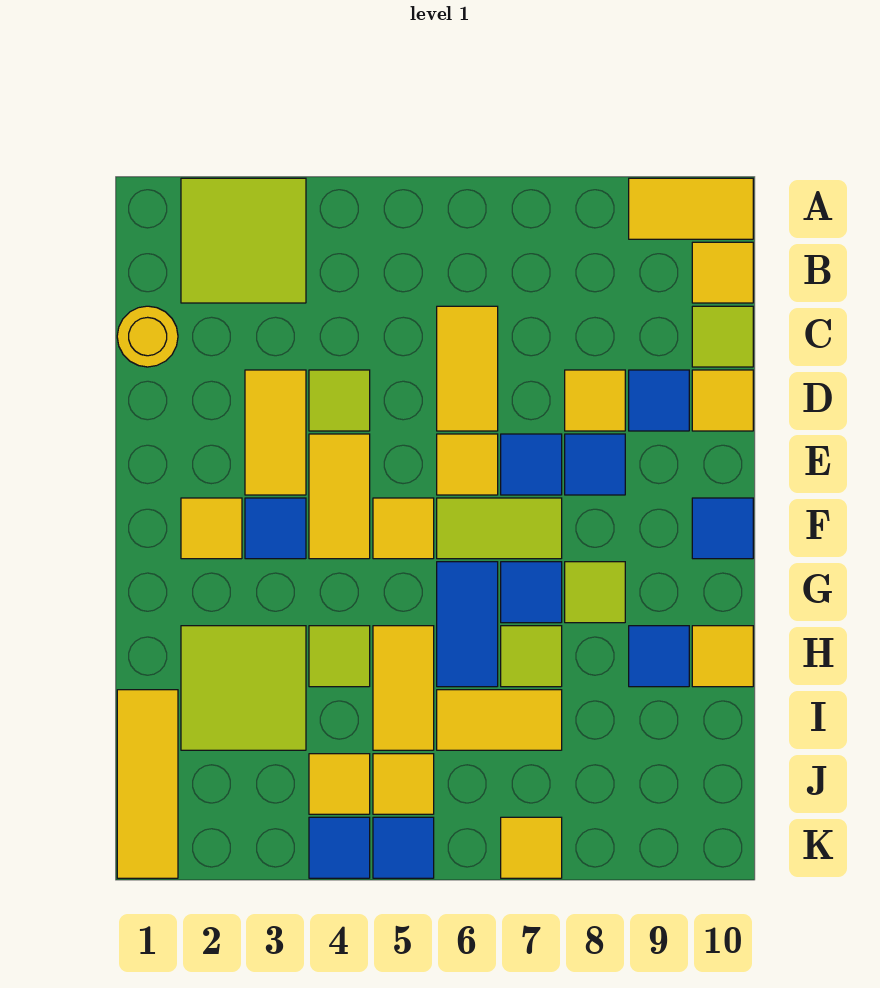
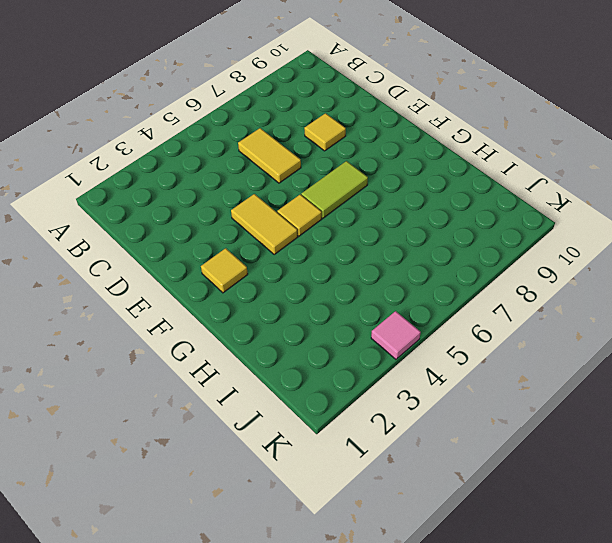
pink 1x1 tile [371,311,421,359] -> blue 1x1 tile [309,817,370,878]
none -> lime 2x2 tile [181,178,306,303]
none -> yellow 1x2 tile [629,178,753,239]
none -> yellow 1x1 tile [692,242,753,303]
none -> yellow 1x1 round brick [117,306,178,367]

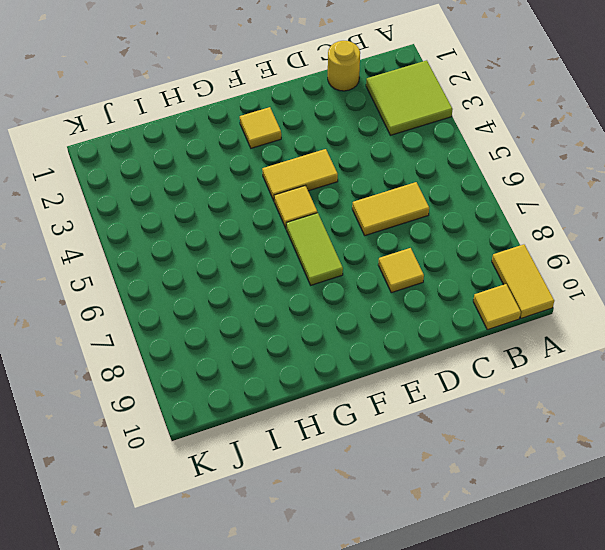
none -> lime 1x1 tile [692,306,753,367]
none -> yellow 1x2 tile [245,370,306,495]
none -> lime 1x1 tile [309,370,370,431]
none -> blue 1x1 tile [629,370,689,431]

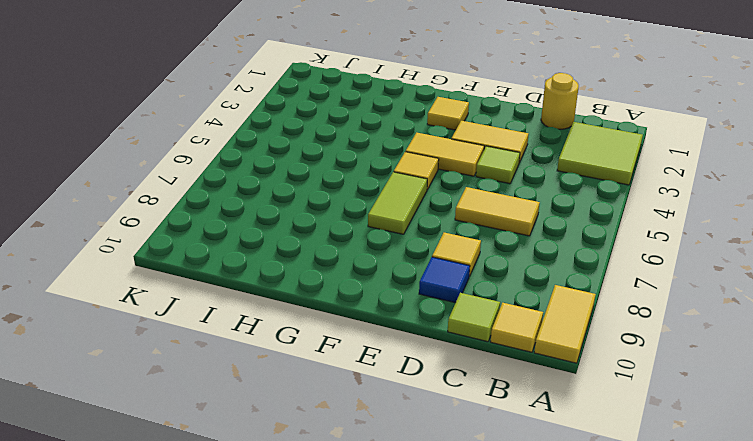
none -> yellow 1x1 tile [692,370,753,431]
none -> yellow 1x1 tile [437,434,498,495]
none -> blue 1x1 tile [501,434,562,495]
none -> blue 1x1 tile [565,434,625,495]

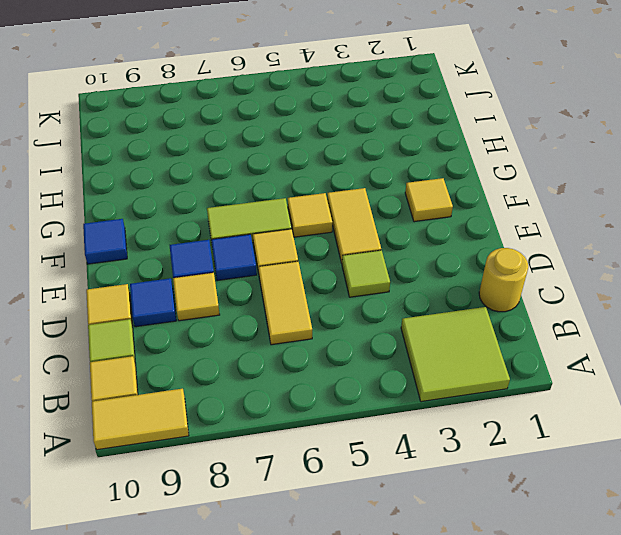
none -> yellow 1x2 tile [245,370,306,495]
none -> blue 1x1 tile [245,498,306,559]
none -> blue 1x2 tile [437,562,498,687]
none -> blue 1x1 tile [501,562,562,623]

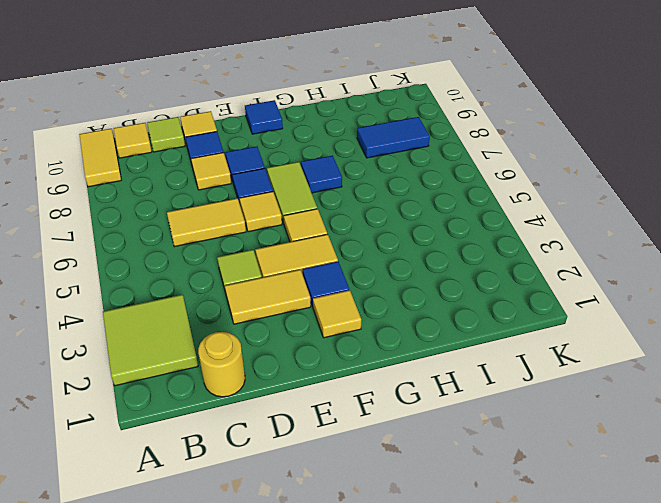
blue 1x2 tile [357,117,430,158] -> blue 1x2 tile moved to [437,562,498,687]
none -> lime 1x1 tile [565,562,625,623]
none -> lime 2x2 tile [181,626,306,750]
none -> lime 1x1 tile [309,626,370,687]
none -> yellow 1x2 tile [373,626,434,750]

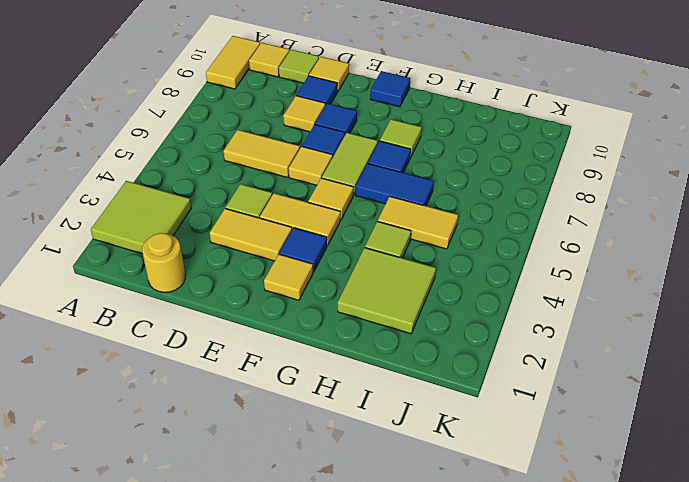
none -> lime 1x1 tile [501,626,562,687]
none -> blue 1x1 tile [629,626,689,687]
none -> yellow 1x1 tile [692,626,753,687]
none -> yellow 1x3 tile [117,690,178,878]

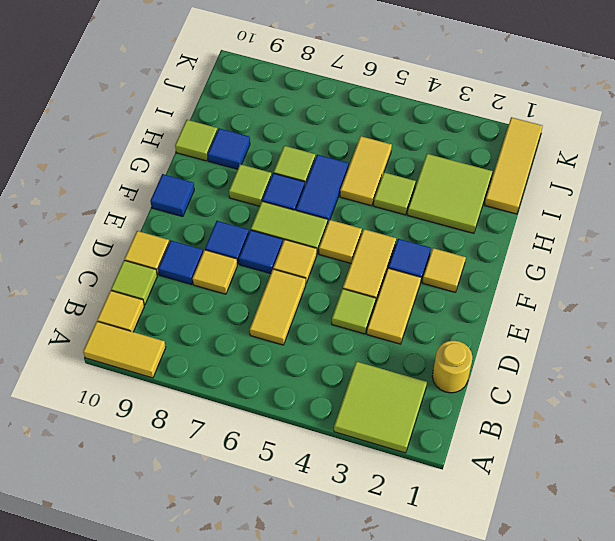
lime 1x1 tile [175,120,218,161] -> yellow 1x1 tile [692,626,753,687]
none -> yellow 1x2 tile [437,690,562,750]
none -> yellow 1x1 tile [309,754,370,814]
none -> yellow 1x1 tile [373,754,434,814]
none -> blue 1x1 tile [309,817,370,878]

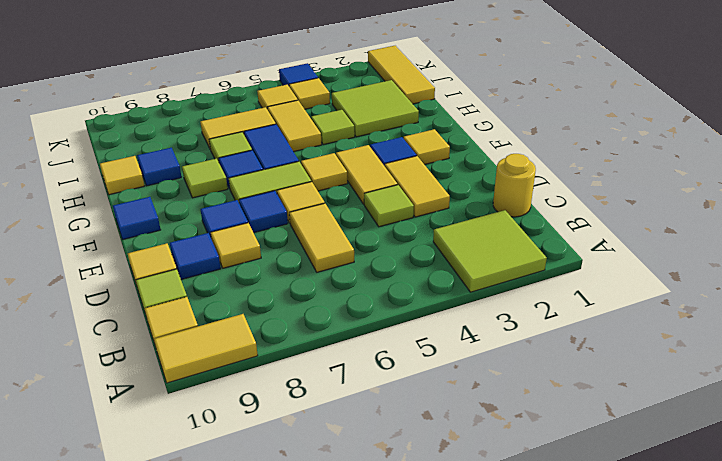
none -> blue 1x1 tile [373,817,434,878]
none -> yellow 1x1 tile [501,817,562,878]

